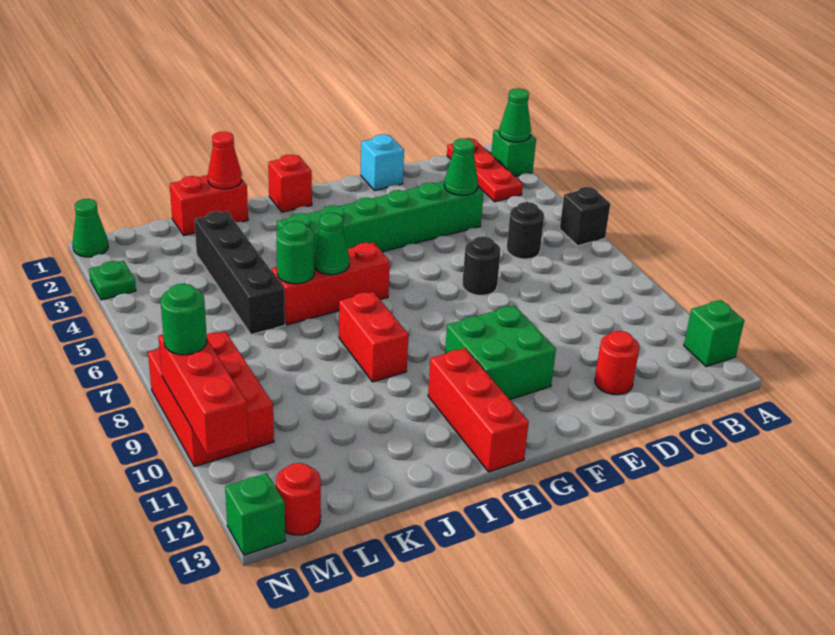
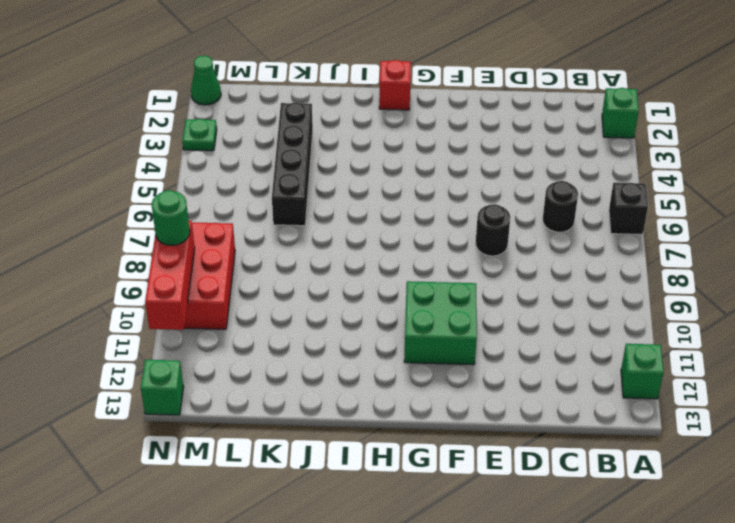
none -> red 1x3 plate [447,138,523,202]
none -> green 1x6 brick [277,181,484,252]
none -> red 1x1 round brick [595,331,640,395]

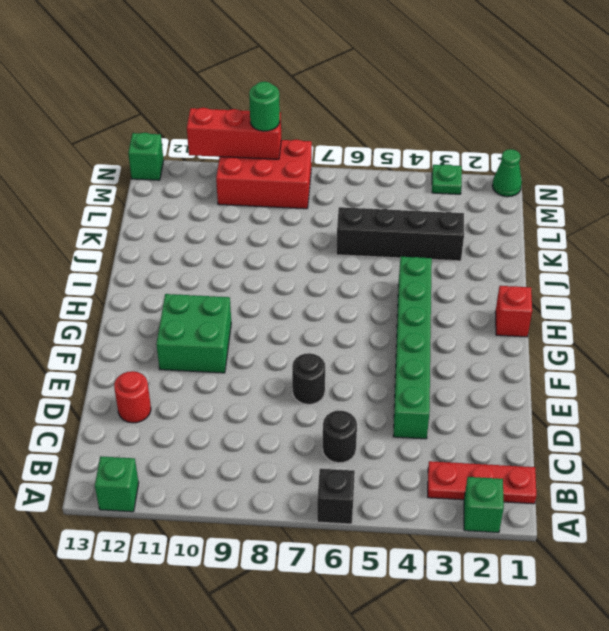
none -> cyan 1x1 brick [361,134,404,191]
none -> red 1x3 brick [272,242,390,325]
none -> red 1x3 brick [428,348,529,472]

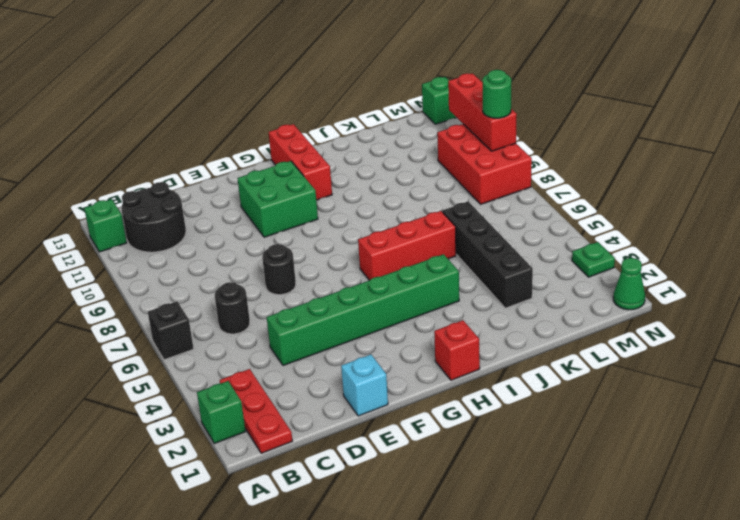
black 2x2 round brick [121,182,186,252] -> none
none -> red 1x1 round brick [595,331,640,395]
none -> red 1x2 brick [339,292,409,382]
none -> red 1x2 brick [170,175,248,235]

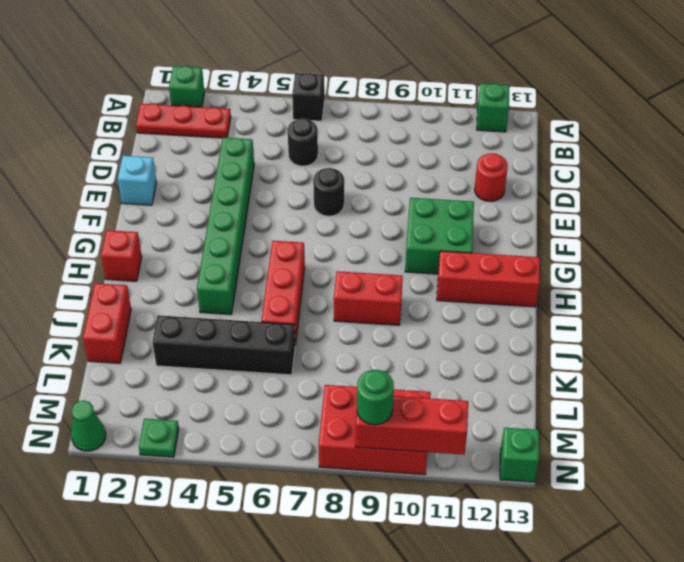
none -> red 1x1 round brick [276,463,321,535]
none -> green 1x1 cone [499,88,531,142]
none -> green 1x1 cone [444,139,478,196]

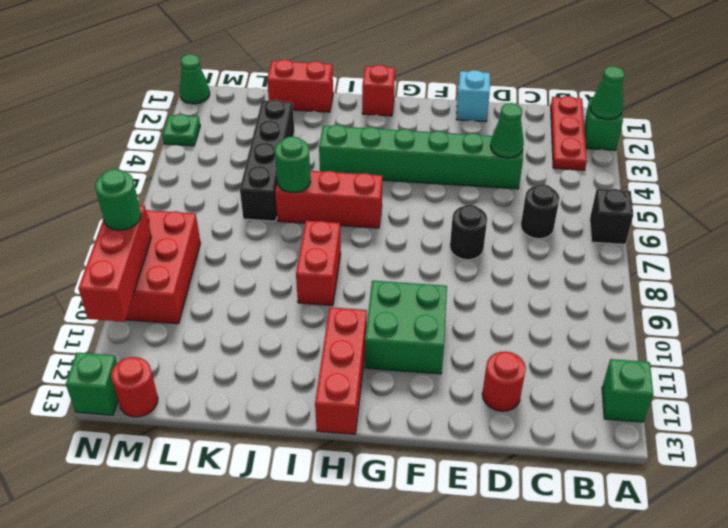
none -> green 1x1 cone [314,213,349,275]
none -> red 1x1 cone [208,132,242,189]

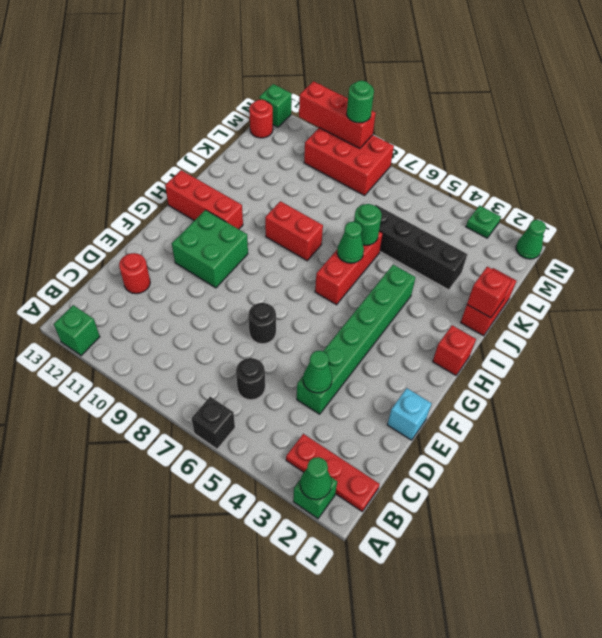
red 1x1 brick [467,267,511,318] -> red 1x1 cone [208,132,242,189]

